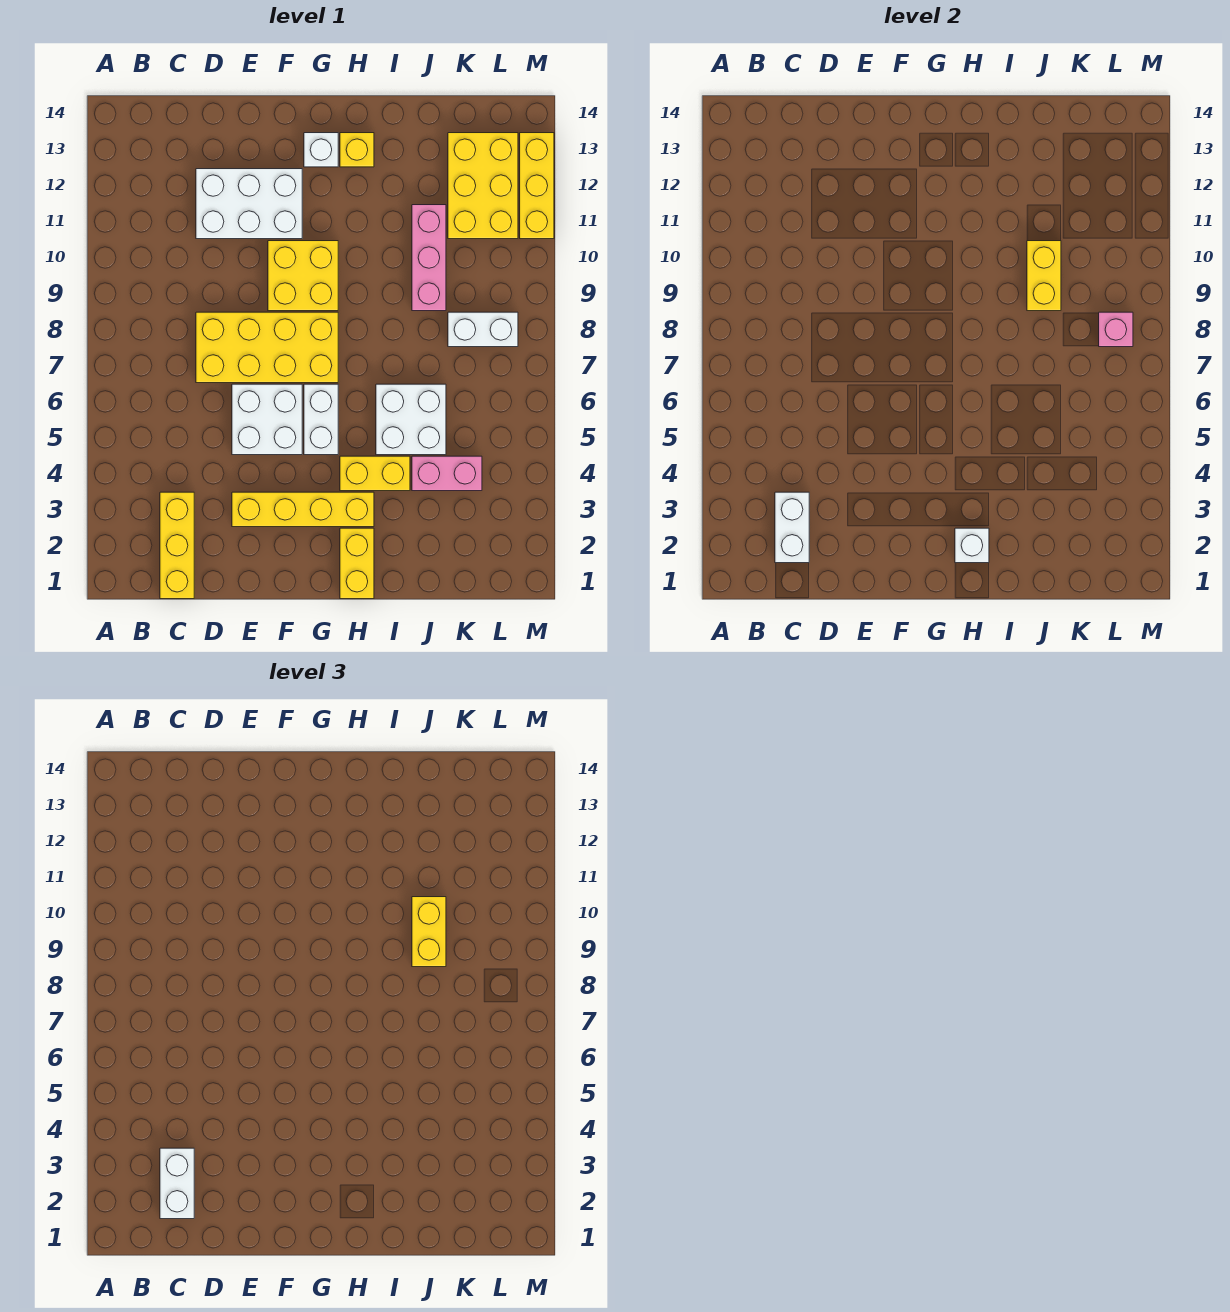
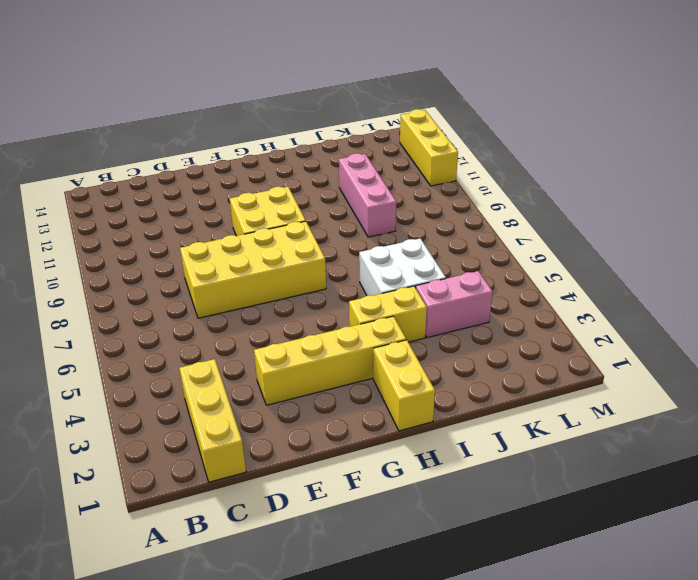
none -> white 2x3 brick [196,169,302,239]
none -> white 2x2 brick [232,384,302,455]
none -> white 1x2 brick [304,384,338,455]

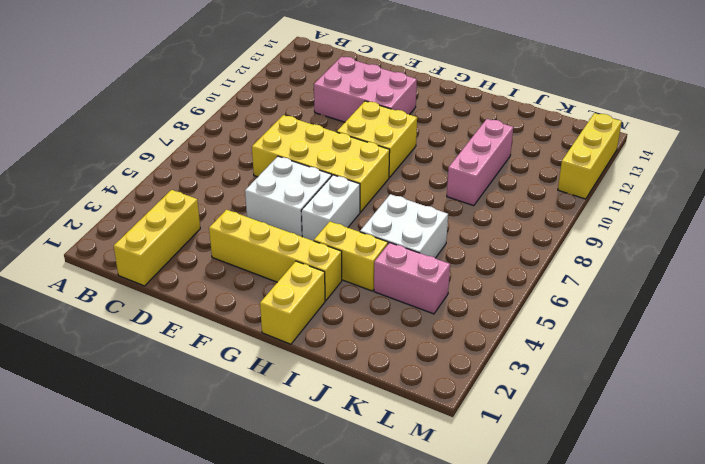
pink 2x3 brick [314,57,417,122] -> white 2x3 brick [196,169,302,239]
none -> white 1x1 brick [304,133,338,167]
none -> yellow 1x1 brick [340,133,374,167]
none -> white 1x2 brick [448,312,518,347]

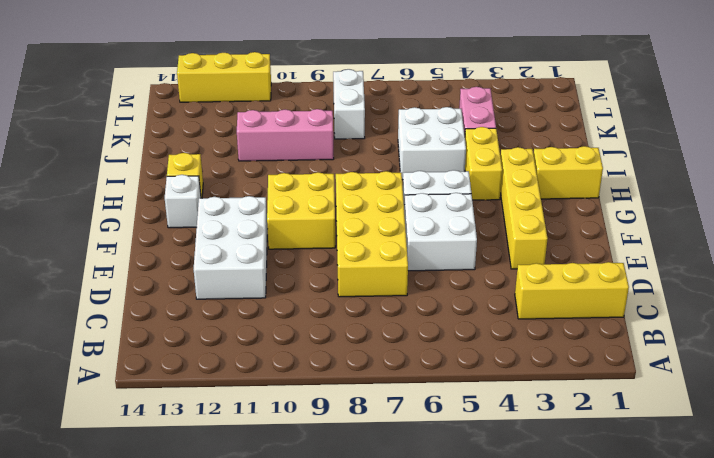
none -> yellow 2x3 brick [448,133,518,239]
none -> white 1x2 brick [775,492,809,563]
none -> white 1x1 brick [955,528,989,563]

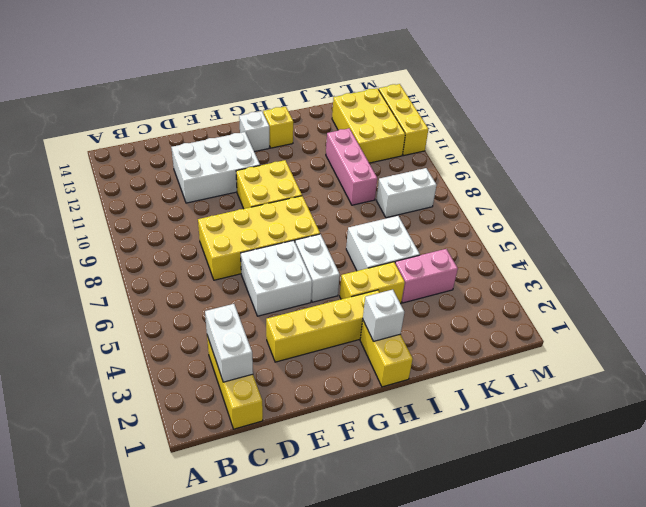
none -> yellow 1x2 brick [1027,241,1061,311]
none -> pink 1x1 brick [1099,312,1133,347]
none -> white 1x2 brick [160,1148,194,1219]

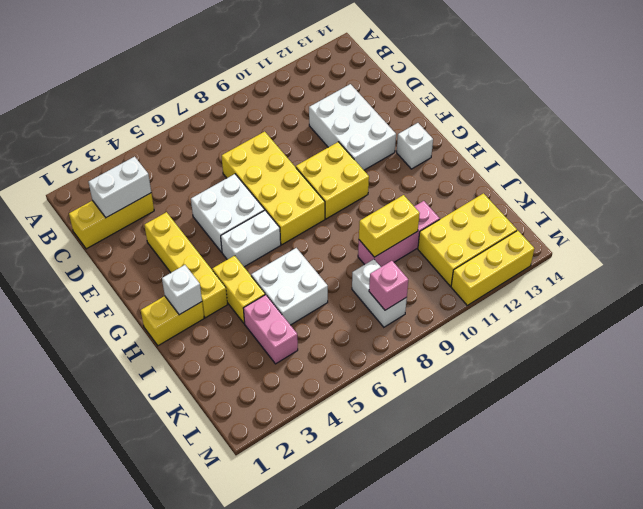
none -> yellow 1x1 brick [340,133,374,167]
none -> white 1x2 brick [160,1148,194,1219]
none -> yellow 1x2 brick [412,897,446,967]

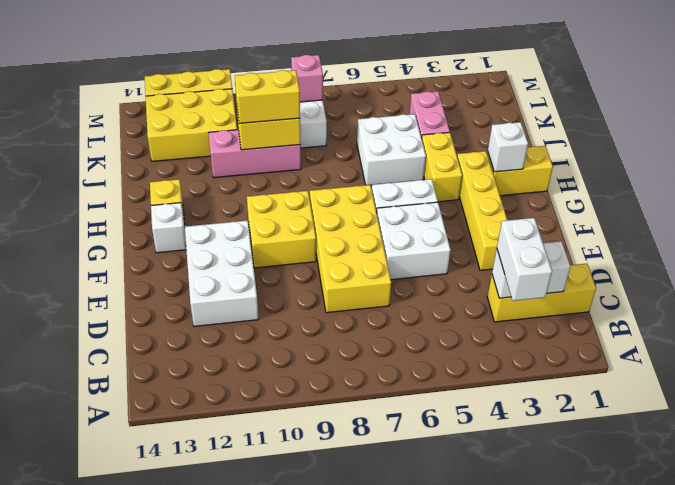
white 1x2 brick [497,218,552,301] -> white 1x2 brick turned to [160,1148,194,1219]

